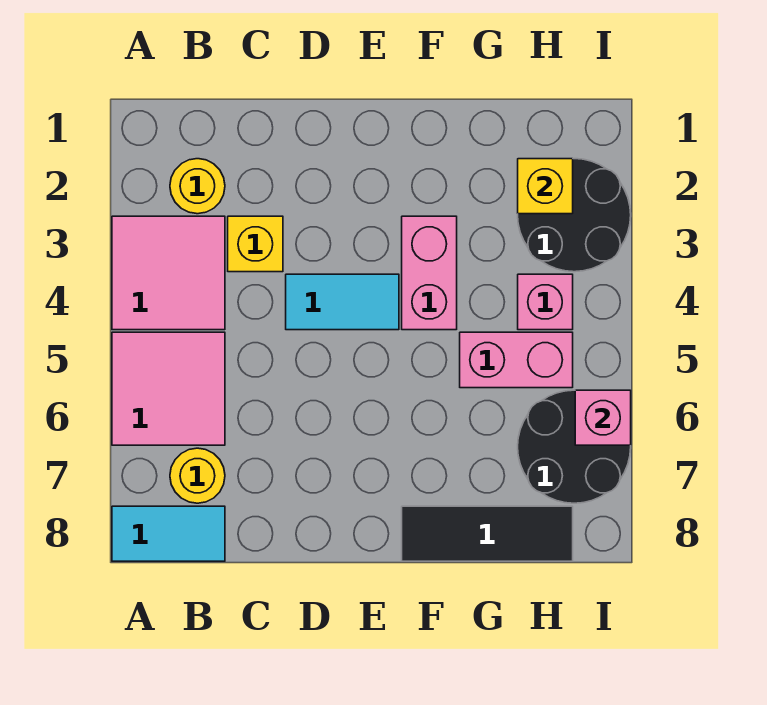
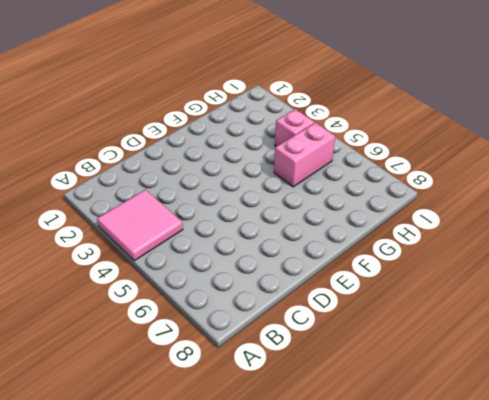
none -> pink 2x2 tile [112,332,225,445]
none -> cyan 1x2 tile [112,506,225,561]
none -> yellow 1x1 round brick [170,159,225,214]

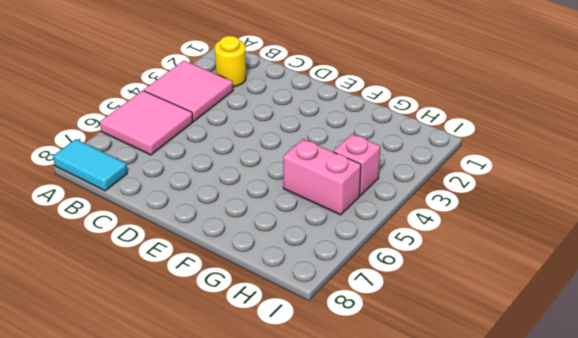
none -> yellow 1x1 round brick [170,448,225,503]
none -> yellow 1x1 brick [228,216,283,272]
none -> cyan 1x2 tile [286,274,399,330]

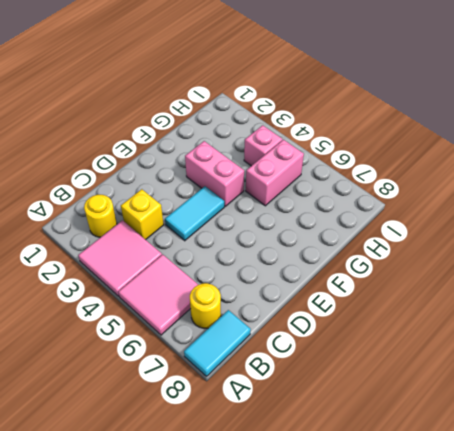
none -> black 1x3 tile [402,506,573,561]
none -> black 2x2 round brick [518,159,631,272]
none -> black 2x2 round brick [518,390,631,503]

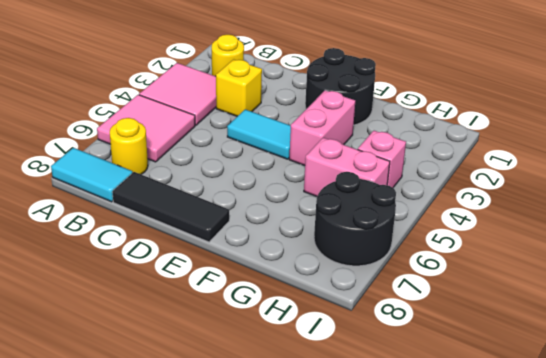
black 1x3 tile [112,172,229,242] -> black 1x3 tile moved to [402,506,573,561]
black 2x2 round brick [305,48,376,125] -> black 2x2 round brick moved to [518,159,631,272]
none -> yellow 1x1 brick [518,159,573,214]
none -> pink 1x1 brick [575,390,631,445]

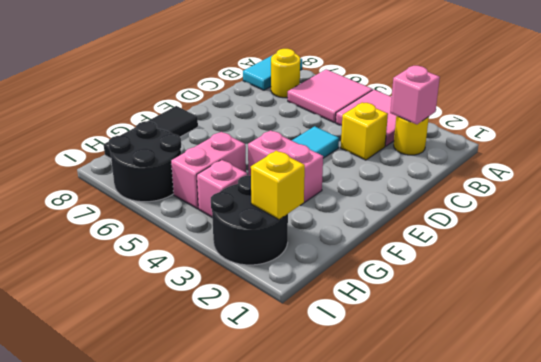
pink 1x1 brick [390,66,440,124] -> pink 1x1 brick moved to [575,390,631,445]

